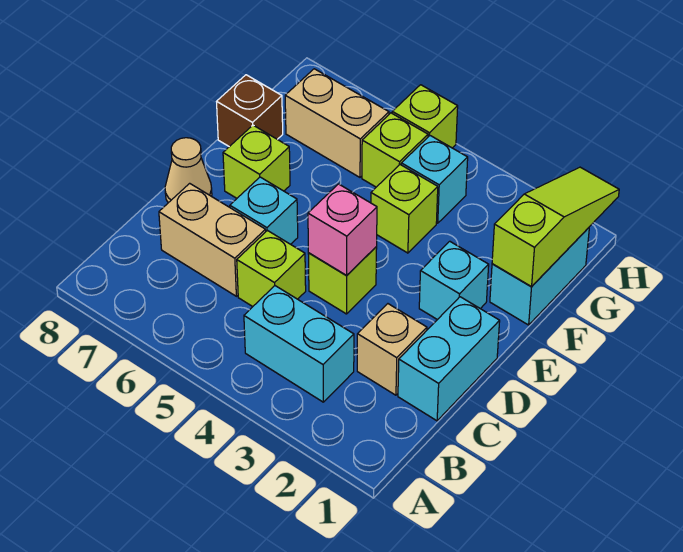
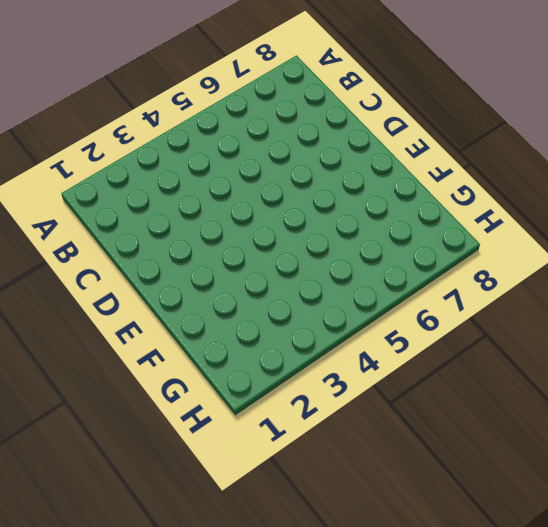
none -> cyan 1x2 brick [244,286,354,402]
none -> cyan 1x2 brick [398,297,500,421]
none -> tan 1x1 brick [357,304,427,395]

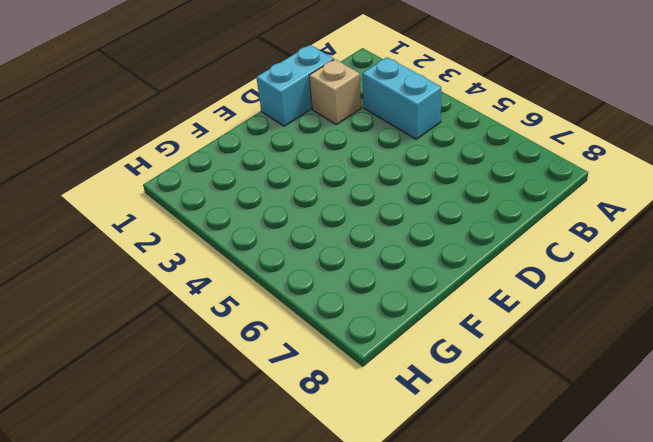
none -> lime 1x1 brick [237,231,306,307]
none -> tan 1x2 brick [159,183,266,296]
none -> lime 1x1 brick [308,247,377,314]

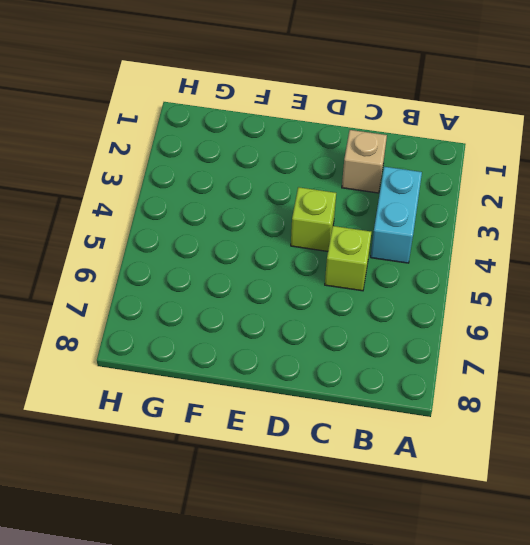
none -> cyan 1x2 brick [398,297,500,421]
none -> tan 1x2 brick [159,183,266,296]
none -> cyan 1x1 brick [230,177,298,244]

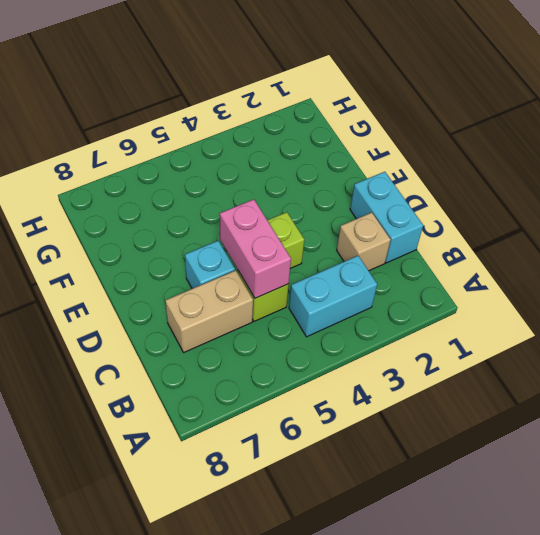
pink 1x2 brick [220,199,291,298] -> none
none -> tan 1x1 cone [165,138,212,203]
none -> cyan 1x1 brick [419,241,489,320]
none -> lime 1x1 brick [223,125,290,198]

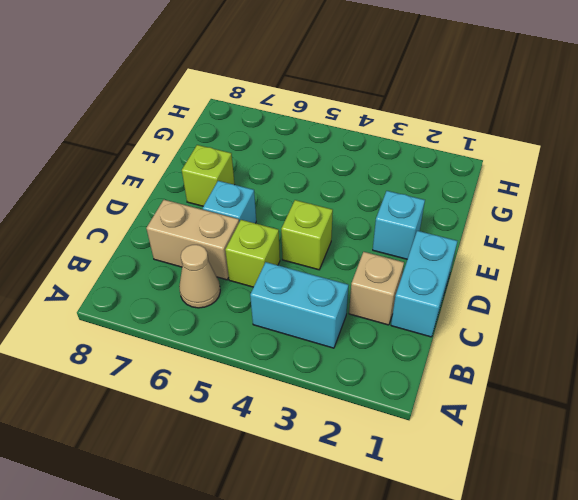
tan 1x1 cone [179,245,220,308] -> tan 1x1 cone moved to [165,138,212,203]
none -> cyan 1x2 brick [490,228,589,325]
none -> lime 1x1 brick [371,165,438,253]
none -> brown 1x1 brick [217,75,283,147]

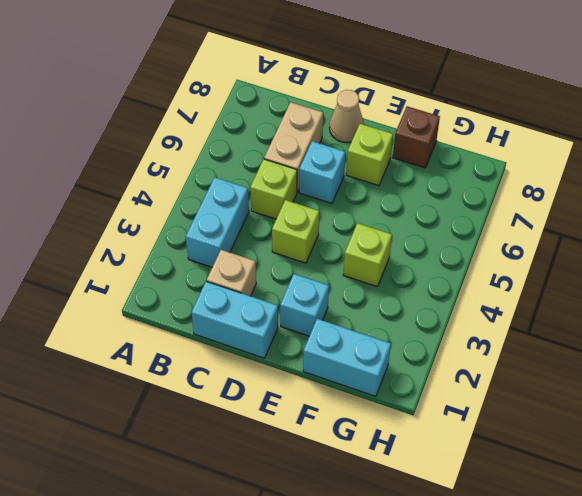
none -> cyan 1x1 brick [401,136,468,223]
none -> lime 1x1 brick [362,113,428,187]
none -> tan 1x2 brick [285,69,389,177]

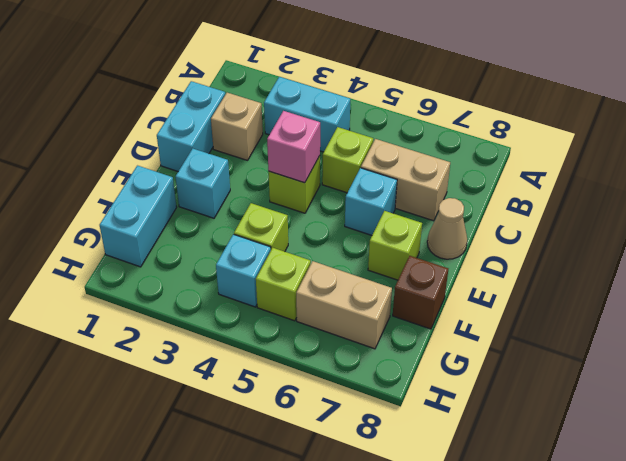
none -> lime 1x1 brick [392,85,458,148]
none -> lime 1x3 slope [492,167,619,287]

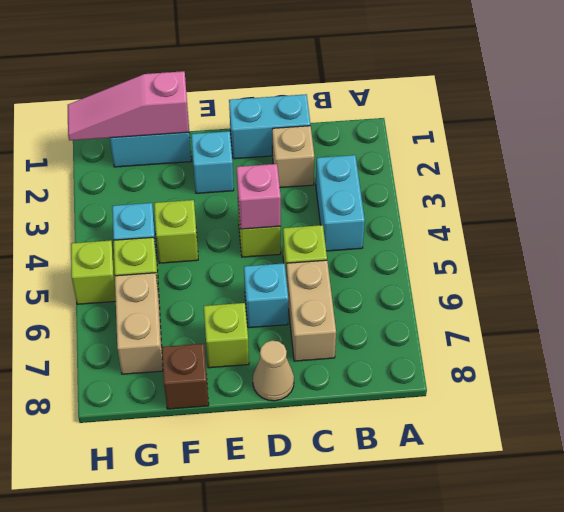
pink 1x3 slope [68,71,189,141] -> lime 1x3 slope [492,167,619,287]

